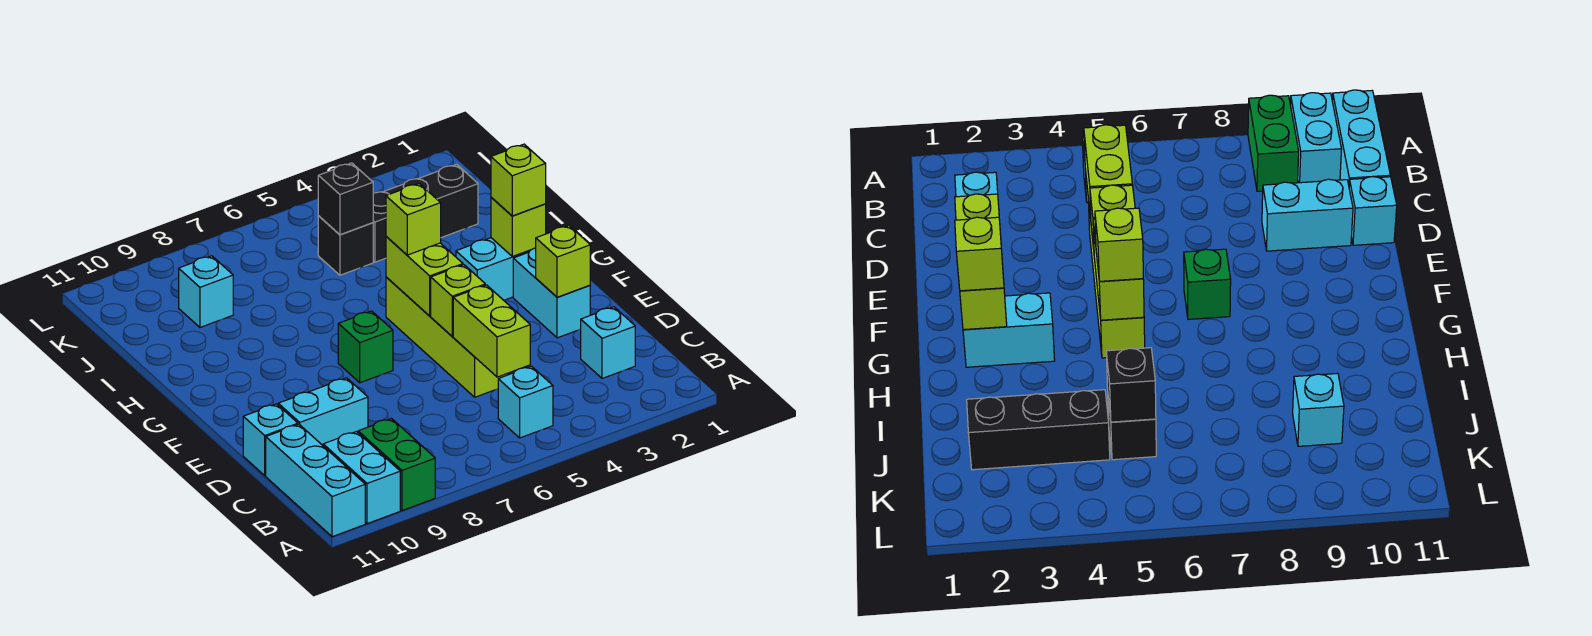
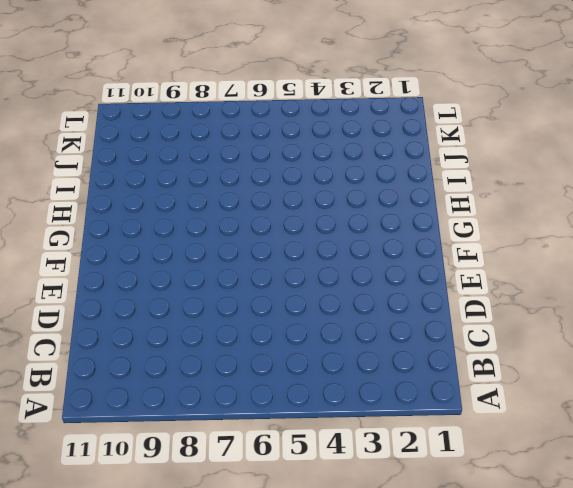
none -> green 1x2 brick [358,419,435,511]
none -> cyan 1x2 brick [323,432,400,524]
none -> cyan 1x3 brick [266,424,365,537]

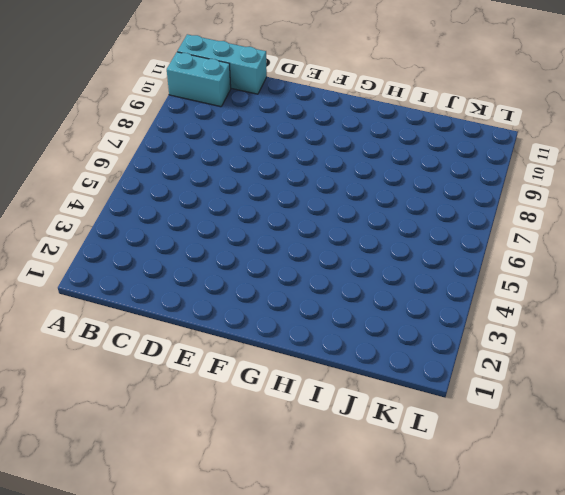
none -> green 1x2 brick [358,419,435,511]
none -> cyan 1x1 brick [498,366,553,438]
none -> cyan 1x1 brick [581,307,635,379]

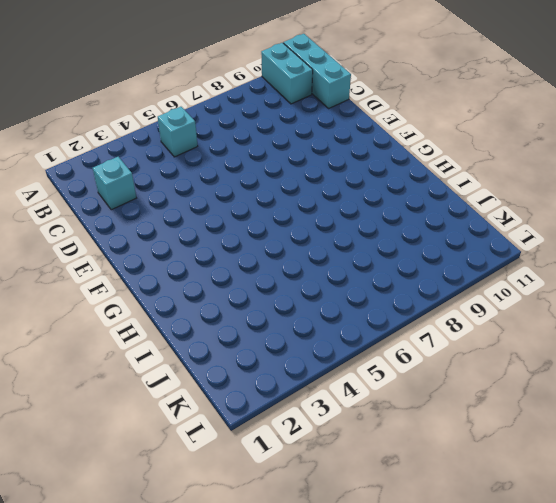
none -> green 1x2 brick [358,419,435,511]
none -> lime 1x4 brick [386,277,508,397]
none -> cyan 1x2 brick [278,378,368,445]

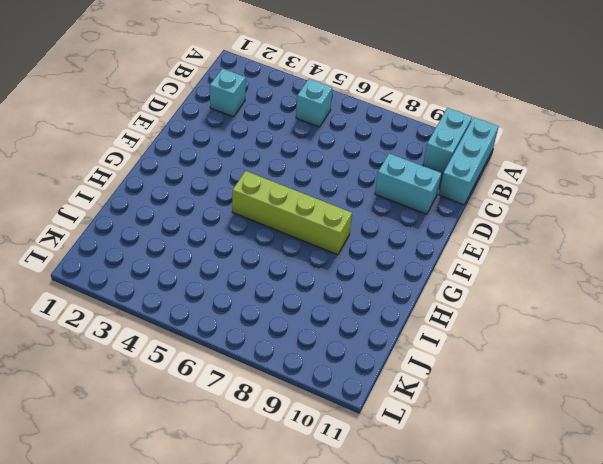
lime 1x4 brick [232,171,352,255] -> lime 1x4 brick turned to [386,277,508,397]
none -> green 1x2 brick [358,419,435,511]
none -> cyan 1x1 brick [243,404,298,476]
none -> cyan 1x2 brick [513,248,590,338]

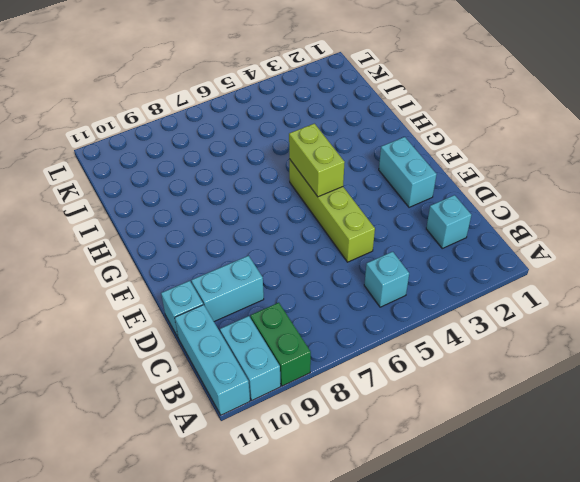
none -> green 1x1 brick [338,311,393,383]
none -> cyan 1x2 brick [456,238,530,300]
none -> black 1x3 brick [373,164,478,262]

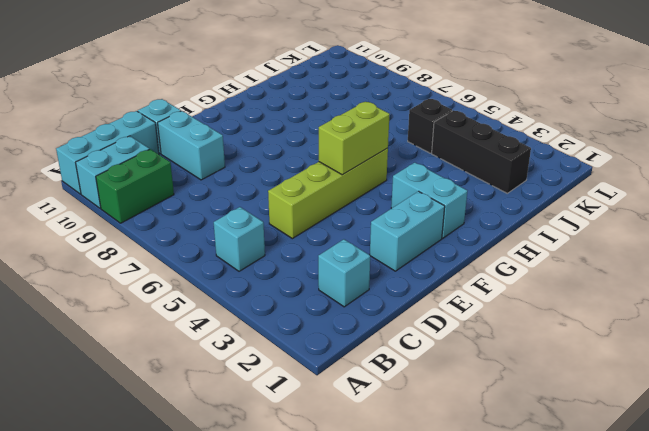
none -> green 1x1 brick [338,311,393,383]
none -> cyan 1x1 brick [179,256,233,327]
none -> lime 1x2 brick [453,285,530,377]

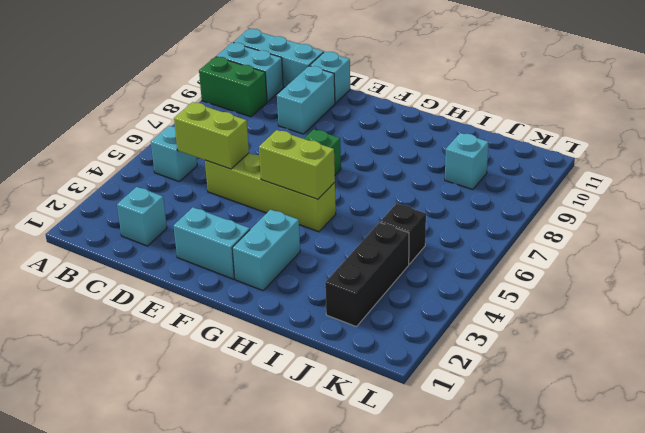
none -> lime 1x1 brick [536,226,590,297]
none -> lime 1x1 brick [431,265,485,336]
none -> lime 1x1 brick [491,197,546,256]

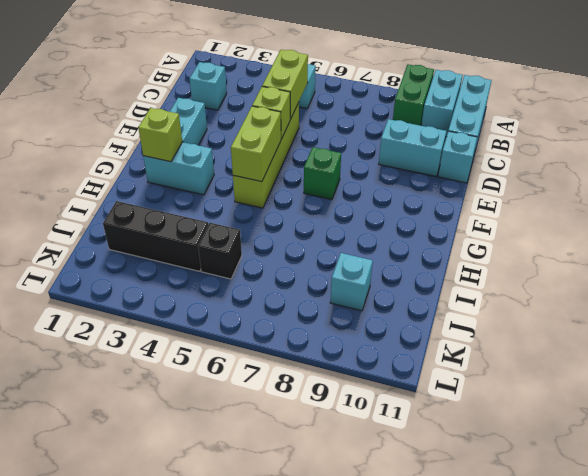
none -> lime 1x1 brick [536,226,590,297]
none -> black 1x1 brick [318,163,373,235]
none -> lime 1x1 brick [491,144,546,216]

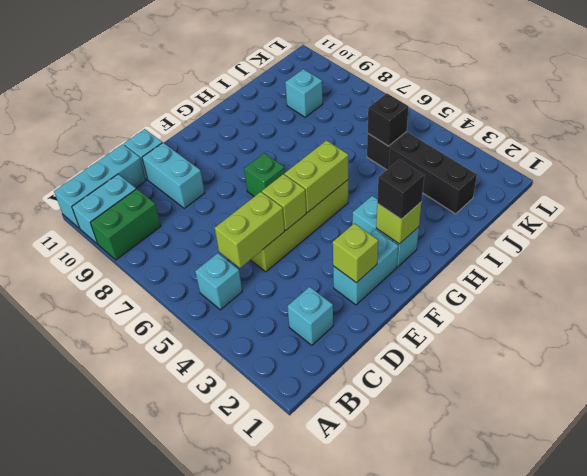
black 1x1 brick [377,160,424,219] -> lime 1x1 brick [491,144,546,216]
none -> lime 1x1 brick [386,184,441,255]

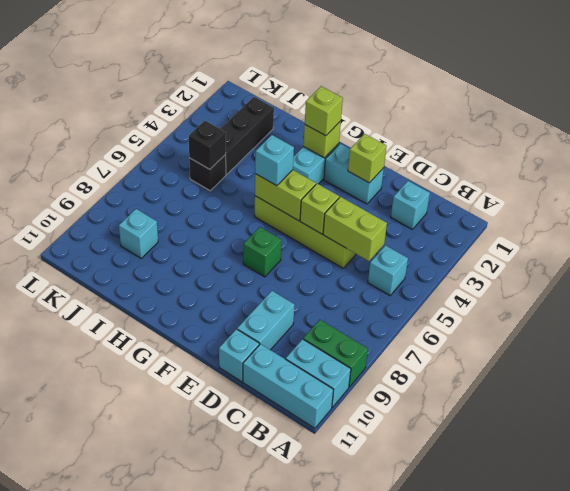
cyan 1x1 brick [255,135,294,186] -> lime 1x1 brick [386,184,441,255]

